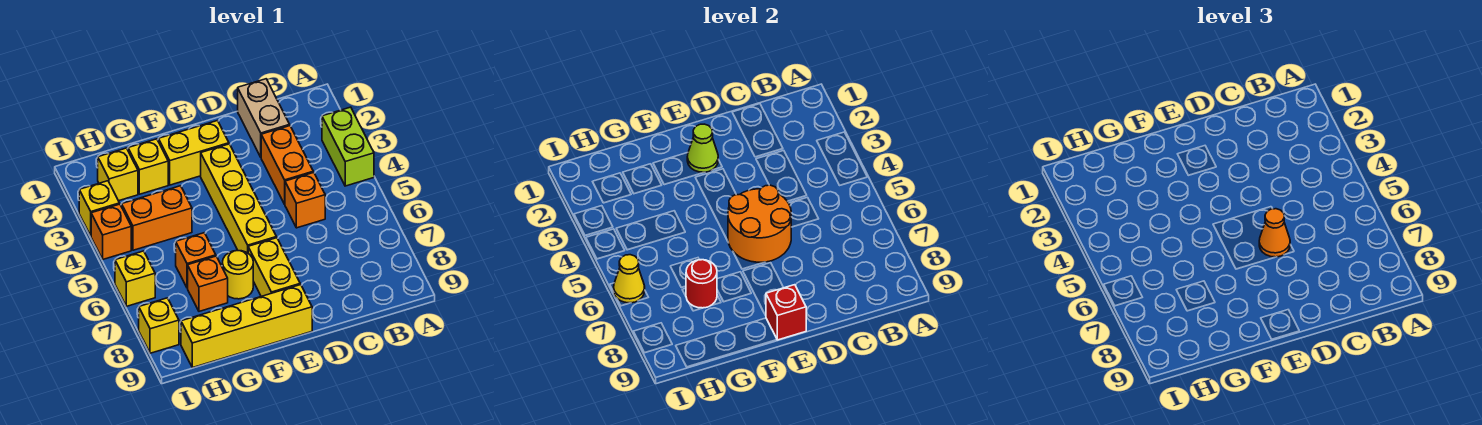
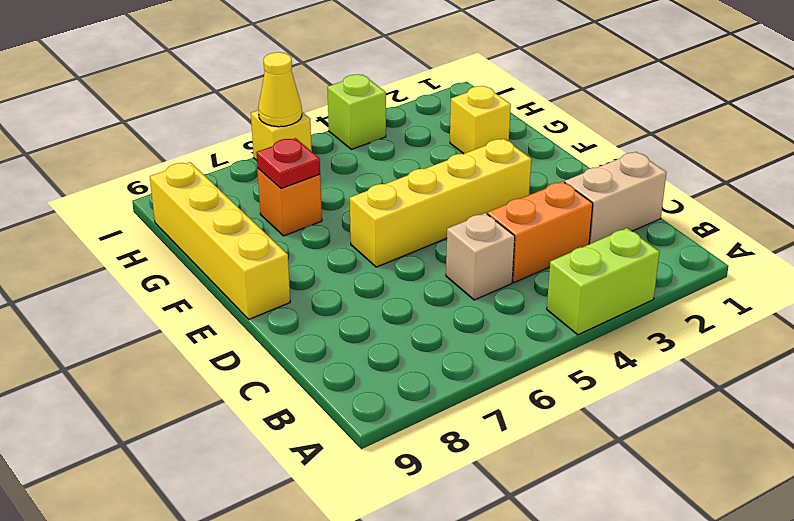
tan 1x1 brick [446,213,515,300] -> orange 1x1 brick [285,172,325,228]
red 1x1 plate [256,138,320,189] -> red 1x1 round brick [686,260,717,308]
lime 1x1 brick [327,74,386,149] -> orange 1x1 brick [91,204,131,259]
none -> yellow 1x2 brick [158,121,229,185]
none -> yellow 1x2 brick [248,238,300,296]
none -> yellow 1x1 round brick [222,250,253,299]

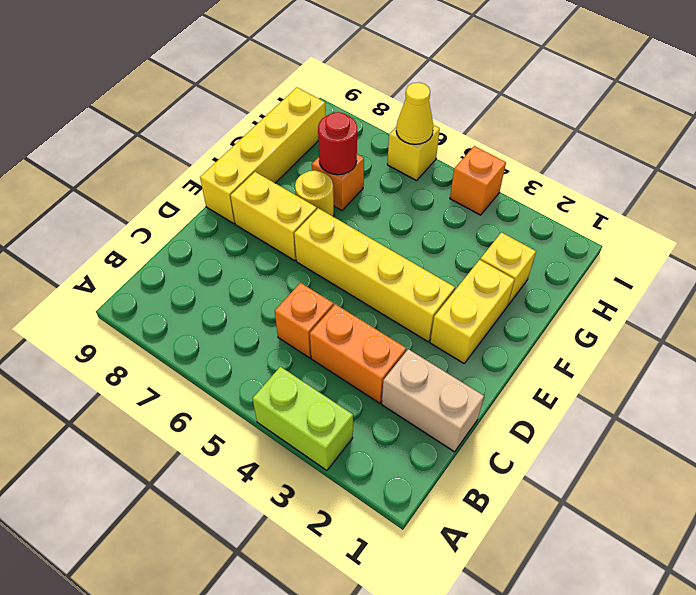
none -> orange 1x2 brick [122,186,192,250]
none -> orange 1x1 brick [176,233,216,288]
none -> yellow 1x1 brick [98,148,138,201]

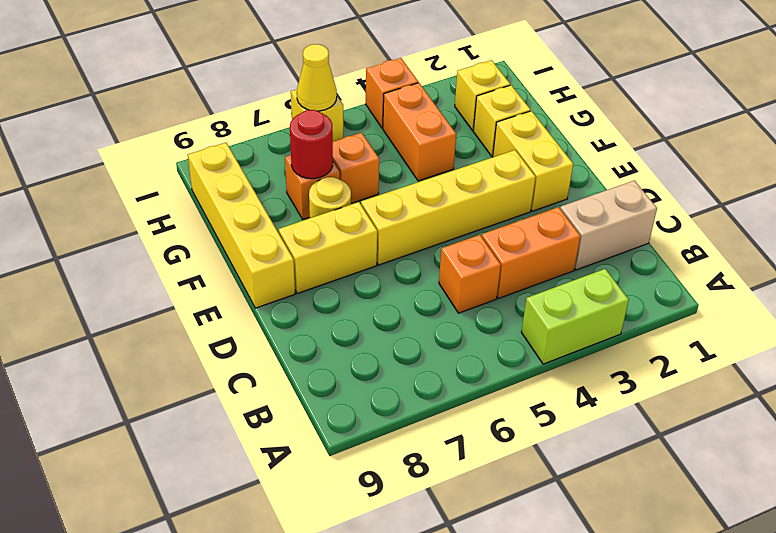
none -> yellow 1x1 brick [79,181,120,236]
none -> yellow 1x1 brick [139,298,179,353]
none -> orange 2x2 round brick [728,185,791,262]

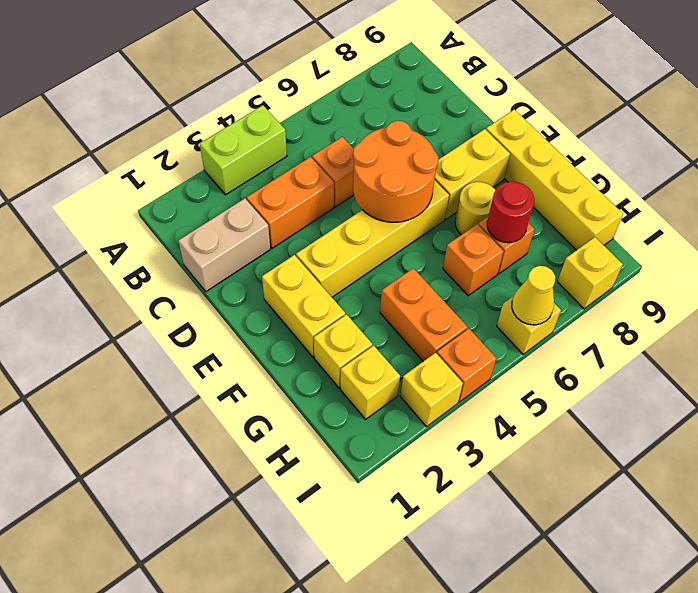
none -> lime 1x1 cone [687,124,718,173]
none -> red 1x1 brick [766,285,806,340]
none -> orange 1x1 cone [1259,209,1290,257]

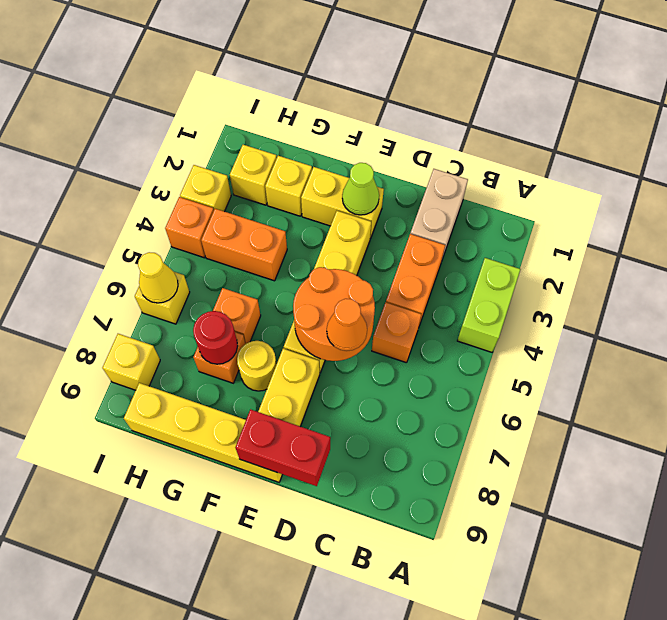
red 1x2 brick [235,409,330,486] -> red 1x1 brick [766,285,806,340]

